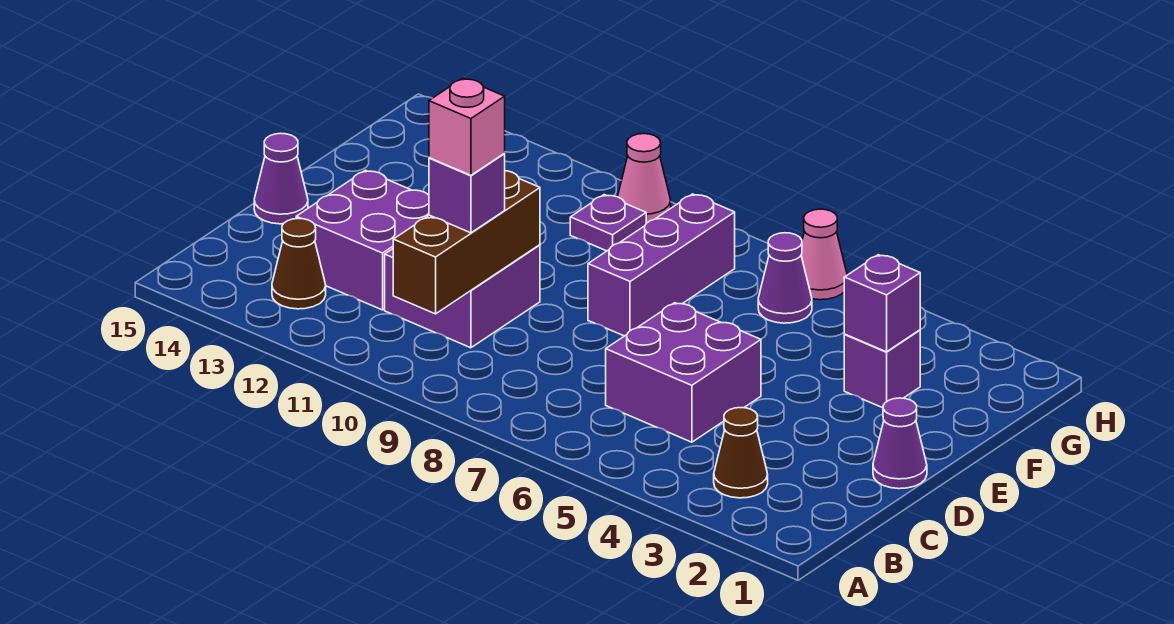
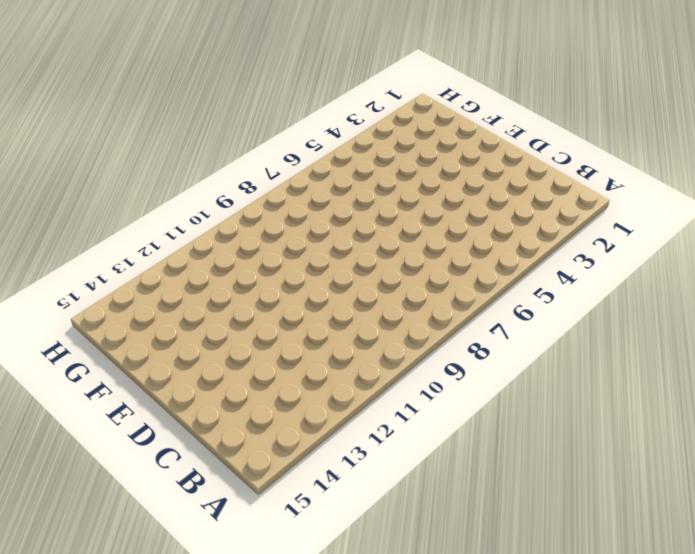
none -> brown 1x1 cone [714,408,768,498]
none -> brown 1x1 cone [272,218,326,309]
none -> purple 2x2 brick [606,303,761,442]

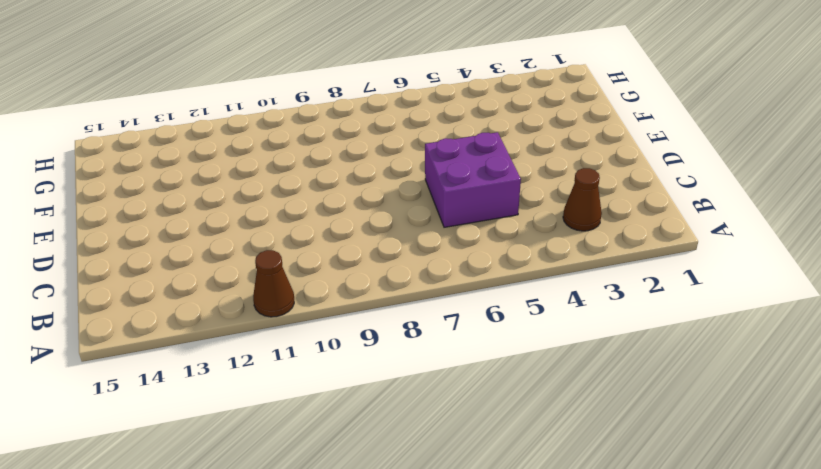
brown 1x1 cone [253,250,294,317] -> brown 1x1 cone moved to [272,218,326,309]
none -> purple 2x2 brick [385,245,540,348]
none -> purple 2x2 brick [296,170,429,310]
none -> purple 1x1 cone [873,398,927,489]

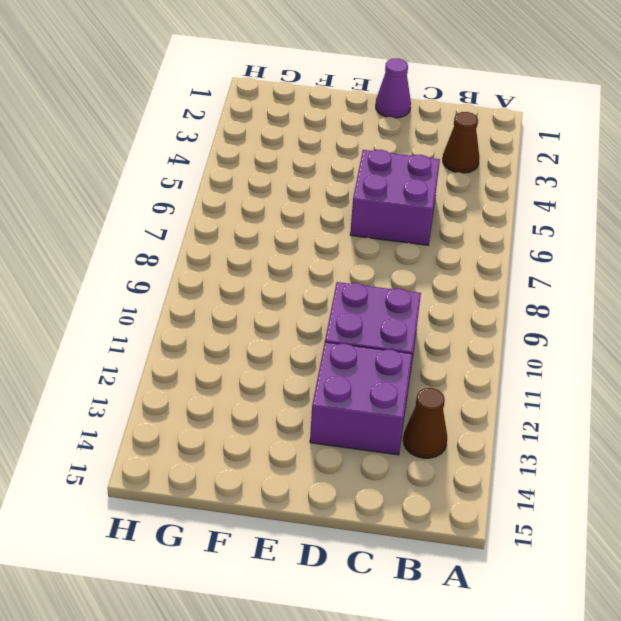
none -> purple 1x1 cone [254,133,308,224]
none -> purple 1x3 brick [588,194,735,336]
none -> purple 1x1 brick [844,330,920,408]

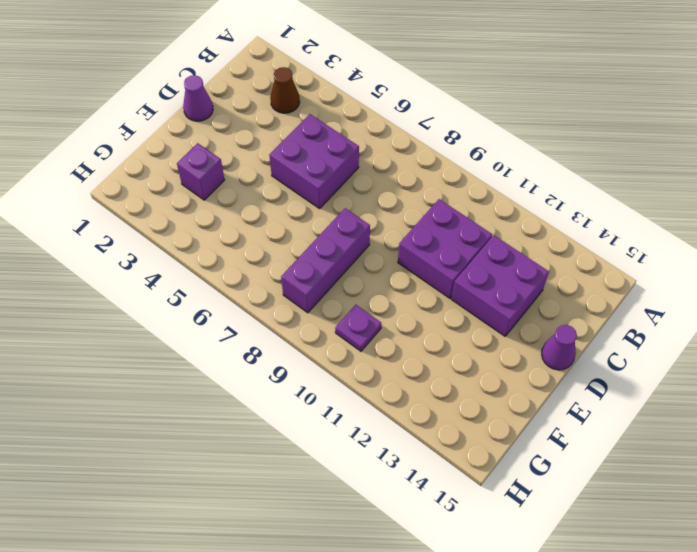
none -> brown 1x1 cone [272,218,326,309]
none -> purple 1x1 cone [758,233,812,323]
none -> pink 1x1 cone [801,209,847,300]

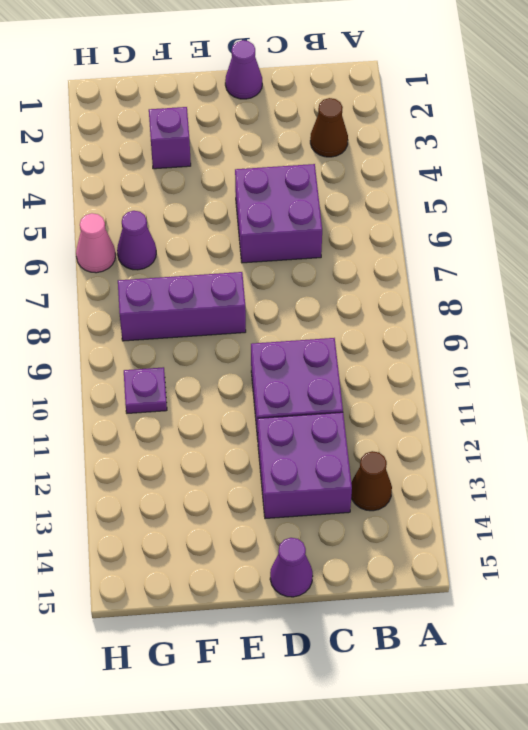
none -> pink 1x1 cone [618,134,671,223]
none -> brown 1x3 brick [393,171,540,314]
none -> purple 1x1 brick [844,255,920,352]

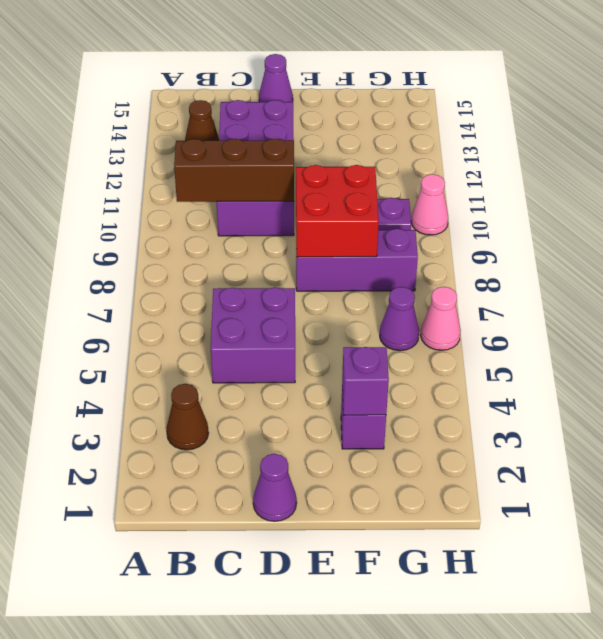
red 2x2 brick [296,165,379,257] -> none
none -> purple 1x1 brick [429,154,505,233]
none -> pink 1x1 brick [429,78,505,175]

